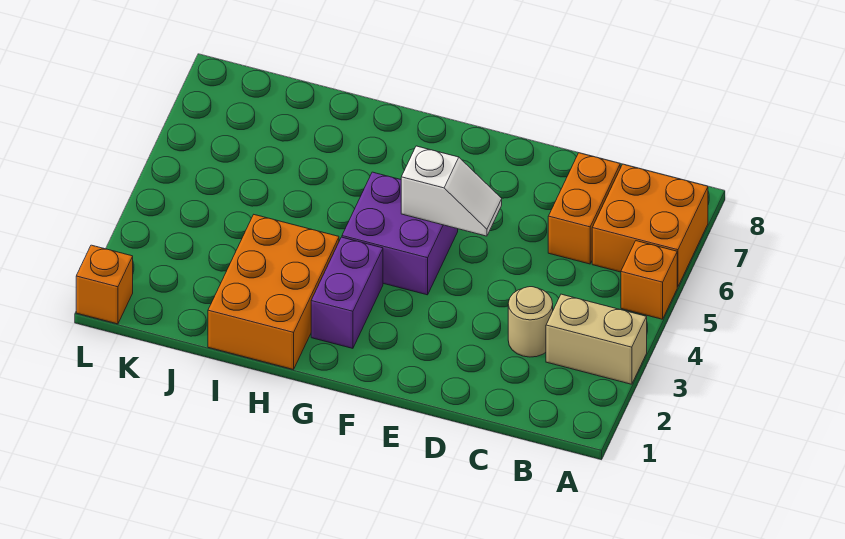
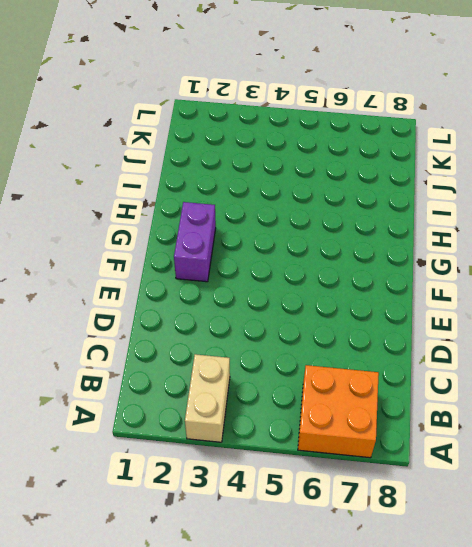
purple 1x2 brick [174,202,216,282] -> purple 1x2 brick turned to [311,237,383,348]
none -> orange 1x1 brick [621,241,677,319]
none -> tan 1x1 round brick [508,287,553,357]

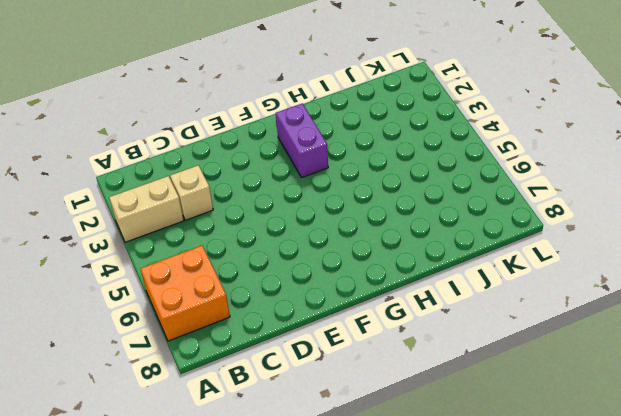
tan 1x1 brick [170,165,213,220] -> tan 1x1 round brick [508,287,553,357]
none -> orange 1x1 brick [621,241,677,319]
none -> orange 1x2 brick [548,153,620,264]

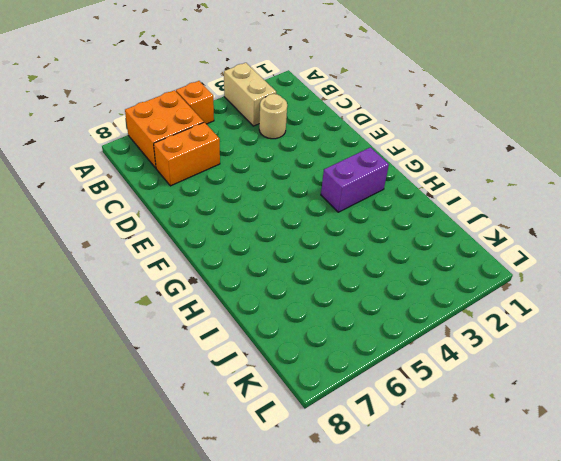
none -> purple 2x2 brick [342,172,458,295]
none -> orange 2x3 brick [208,215,339,370]

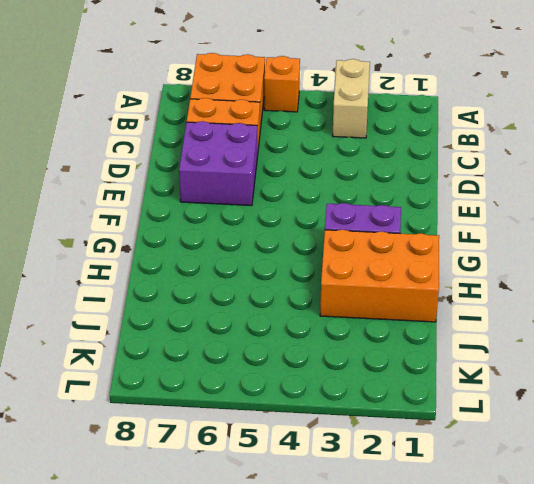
purple 2x2 brick [179,121,257,206] -> purple 2x2 brick moved to [342,172,458,295]
none -> tan 1x1 round brick [508,287,553,357]
none -> orange 1x1 brick [76,245,133,324]

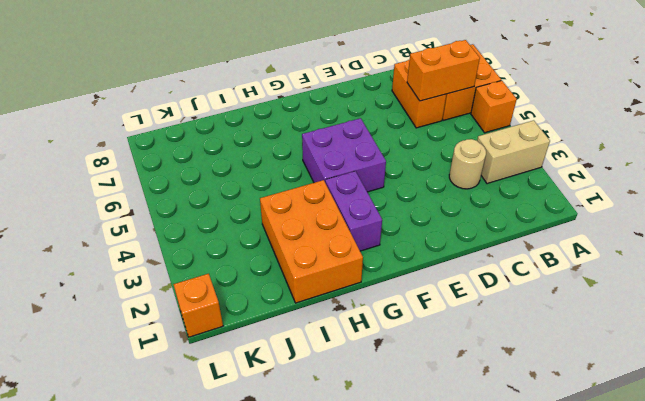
orange 1x2 brick [407,40,480,101] -> none
none -> white 1x2 slope [401,146,502,236]

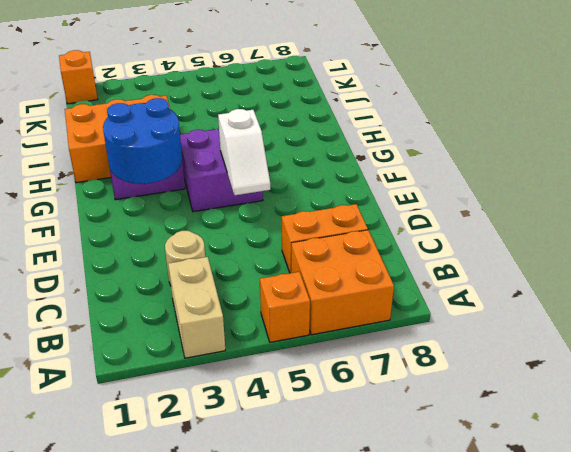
blue 2x2 round brick [103,98,182,184] -> none

